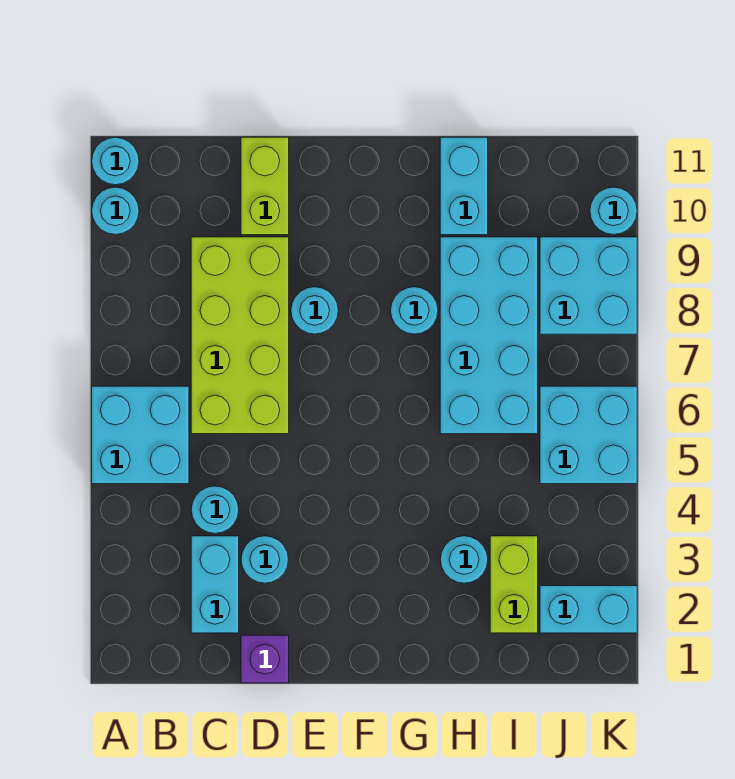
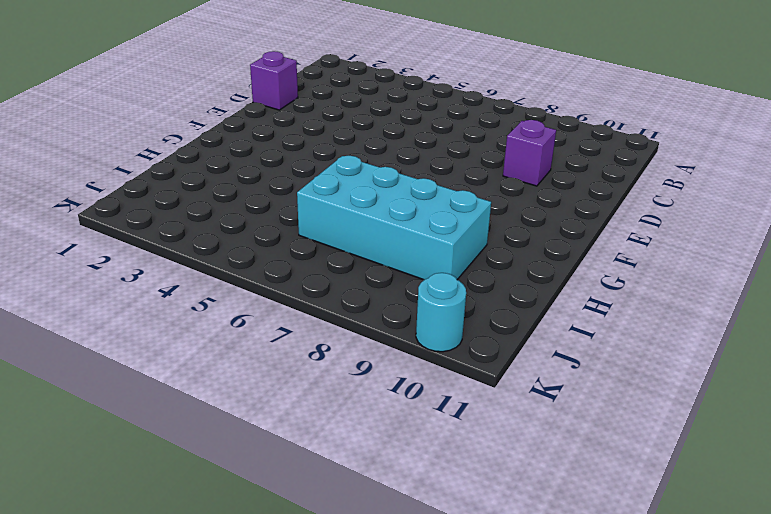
purple 1x1 brick [503,120,556,186] -> lime 2x4 brick [191,237,289,434]
none -> cyan 2x2 brick [92,386,189,484]
none -> cyan 1x1 round brick [92,187,139,235]
none -> cyan 1x1 round brick [92,137,139,185]

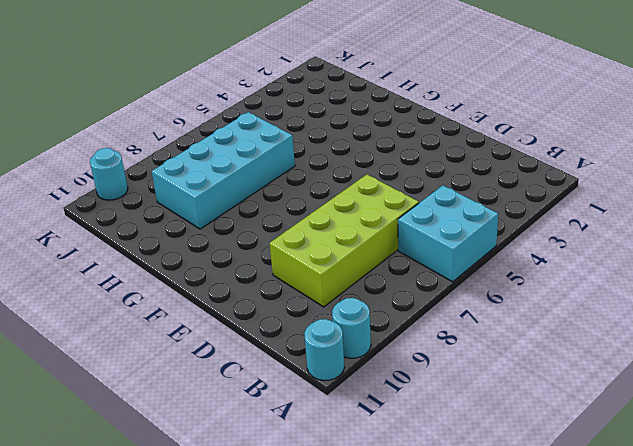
none -> cyan 1x2 brick [191,536,239,633]
none -> cyan 1x1 round brick [191,486,239,533]
none -> purple 1x1 brick [241,635,289,683]

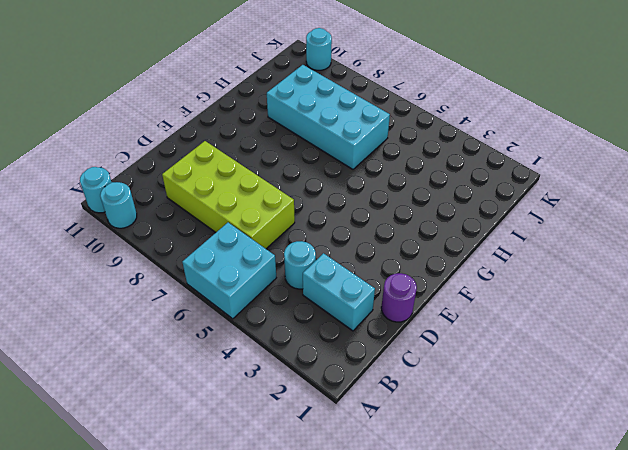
purple 1x1 round brick [381,273,417,322] -> purple 1x1 brick [241,635,289,683]
none -> cyan 1x1 round brick [241,536,289,583]
none -> lime 1x2 brick [241,137,289,235]
none -> cyan 1x1 round brick [291,287,338,334]

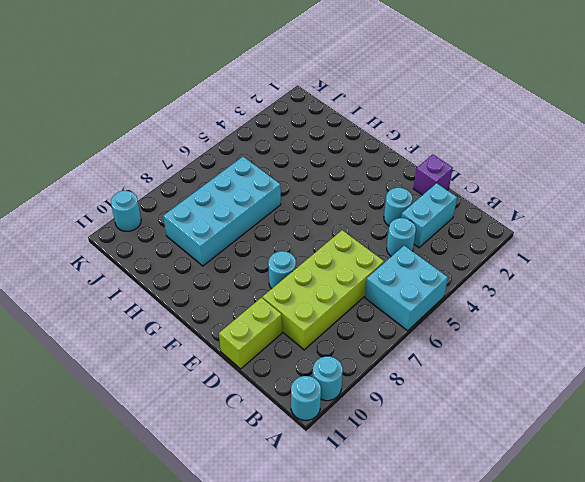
none -> cyan 1x1 round brick [391,287,438,334]
none -> cyan 1x1 round brick [440,536,488,583]
none -> cyan 1x2 brick [440,137,488,235]

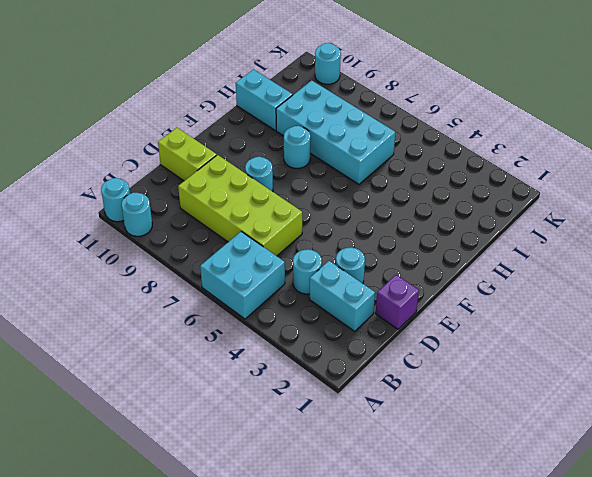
none -> cyan 1x1 round brick [440,536,488,583]
none -> lime 1x2 brick [490,536,538,633]
none -> cyan 1x2 brick [540,586,637,633]

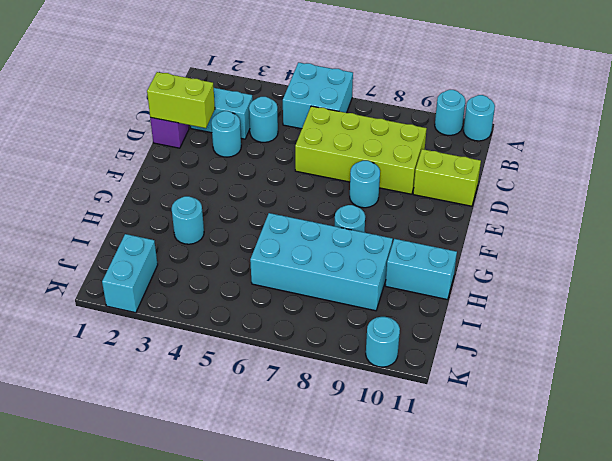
lime 1x2 brick [147,72,215,128] -> lime 1x2 brick moved to [490,536,538,633]
none -> cyan 2x2 brick [540,386,637,484]
none -> cyan 2x2 brick [540,237,637,334]

